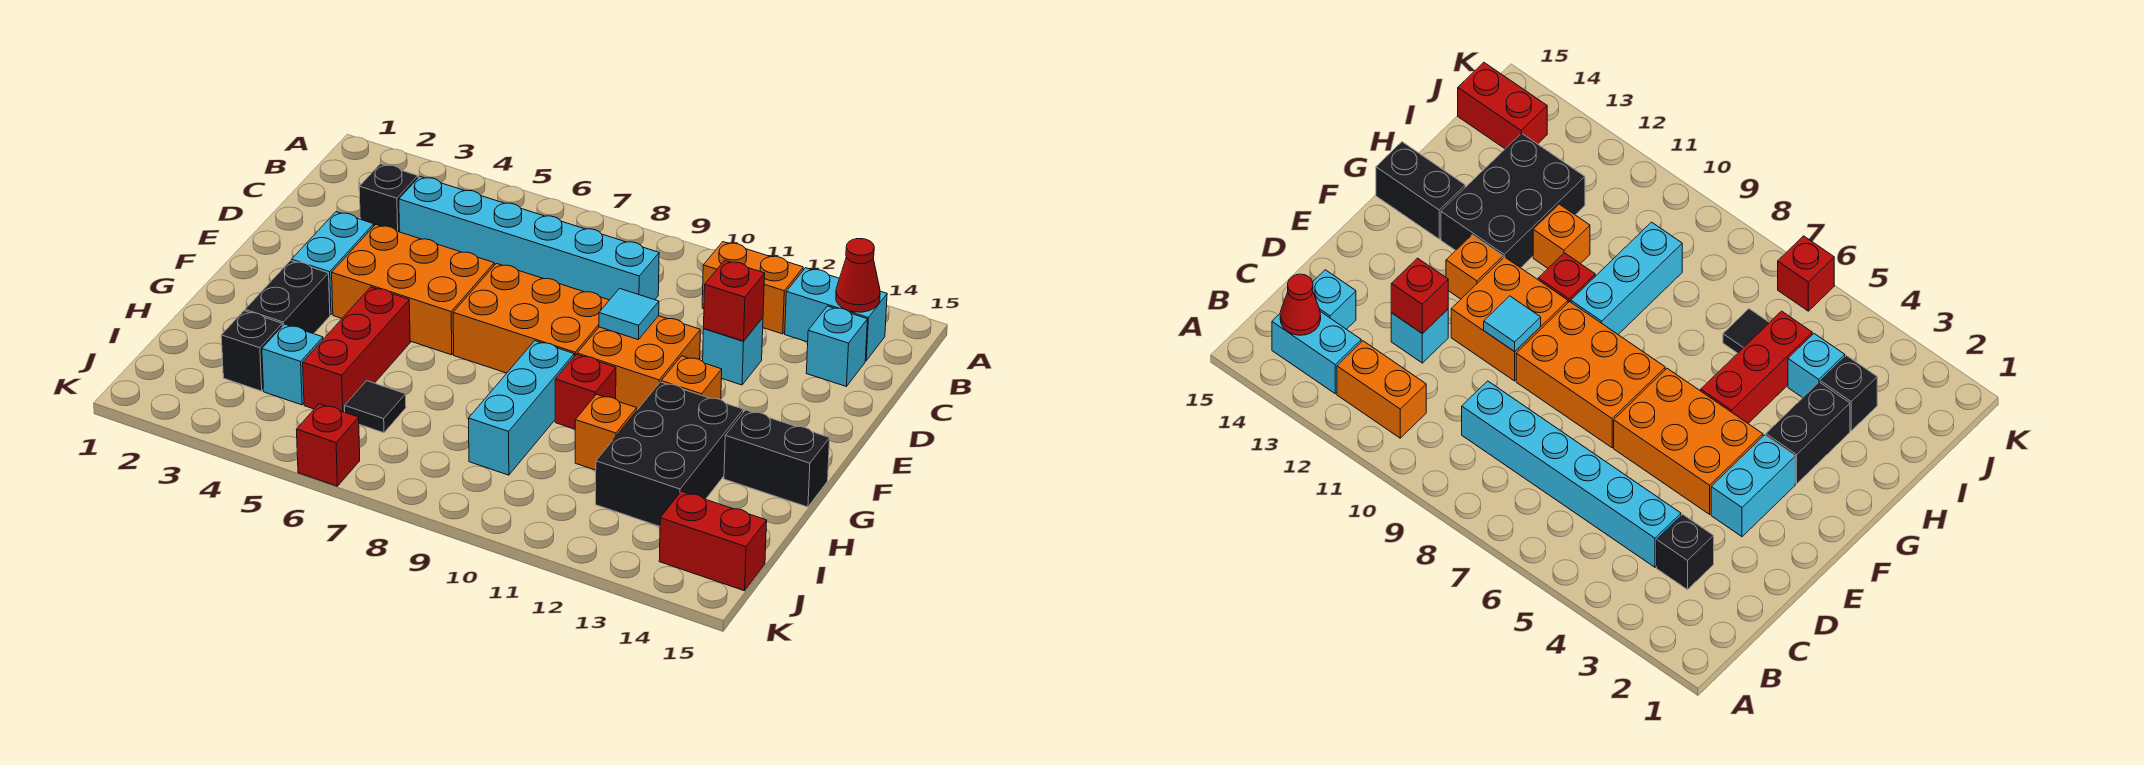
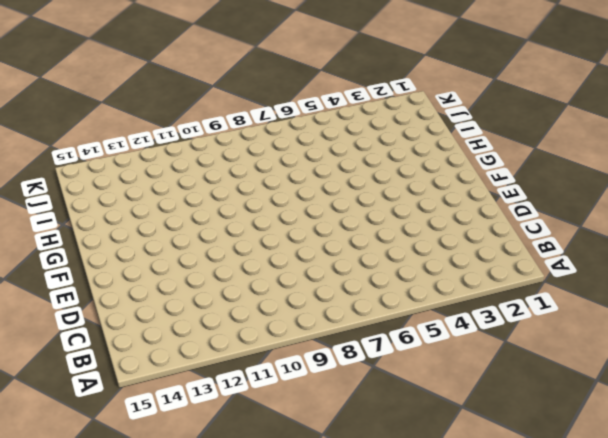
none -> orange 1x2 brick [702,242,803,334]
none -> cyan 1x2 brick [785,268,887,361]
none -> black 1x1 brick [359,164,418,232]

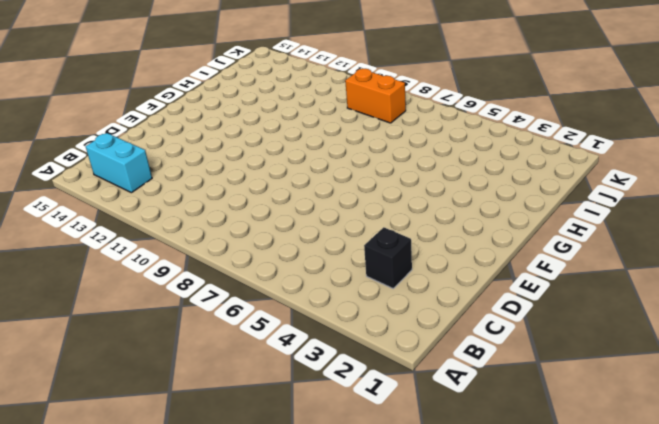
orange 1x2 brick [345,69,406,123] -> orange 1x2 brick moved to [702,242,803,334]
none -> cyan 1x6 brick [399,176,659,300]
none -> cyan 1x1 brick [806,306,868,387]
none -> cyan 1x1 brick [703,318,763,385]

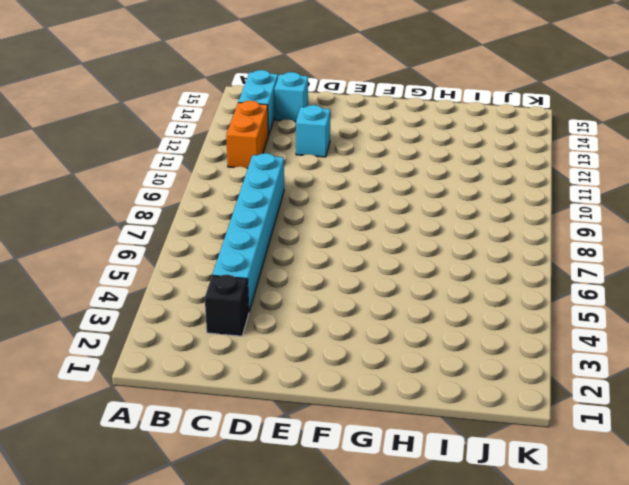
none -> cyan 1x2 brick [292,212,374,315]
none -> orange 2x3 brick [332,225,494,355]
none -> orange 2x3 brick [453,263,609,373]

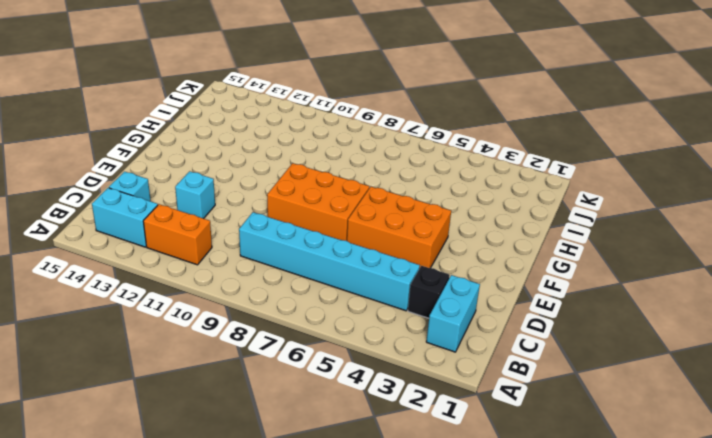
cyan 1x2 brick [426,275,480,352] -> cyan 1x2 brick moved to [292,212,374,315]
none -> orange 2x2 brick [577,316,700,410]
none -> orange 1x1 brick [661,356,722,400]
none -> black 1x2 brick [245,261,330,334]

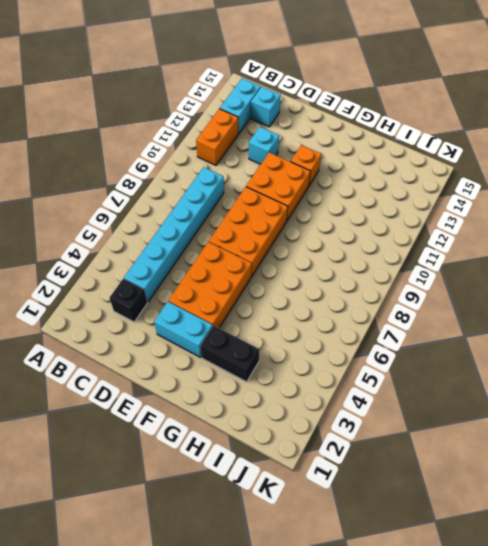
none -> red 1x3 brick [303,287,410,412]
none -> cyan 1x3 brick [469,341,574,475]
none -> red 1x1 brick [555,354,616,429]

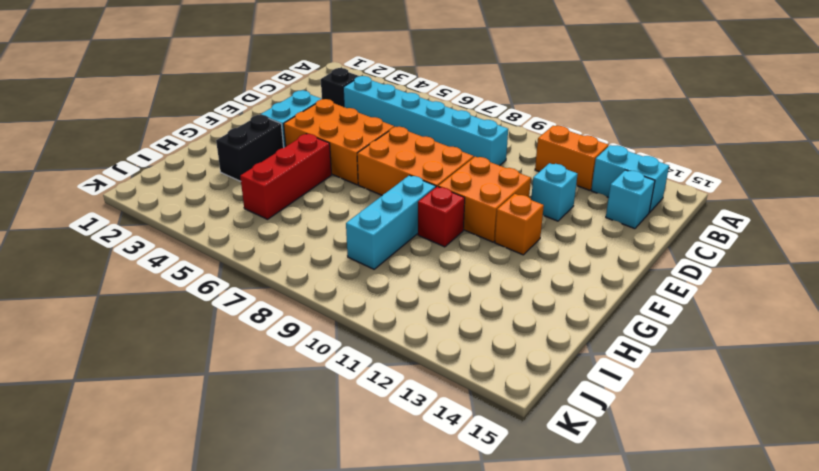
none -> black 2x3 brick [596,382,743,526]
none -> black 1x2 brick [724,410,830,507]
none -> orange 1x1 brick [575,394,637,470]

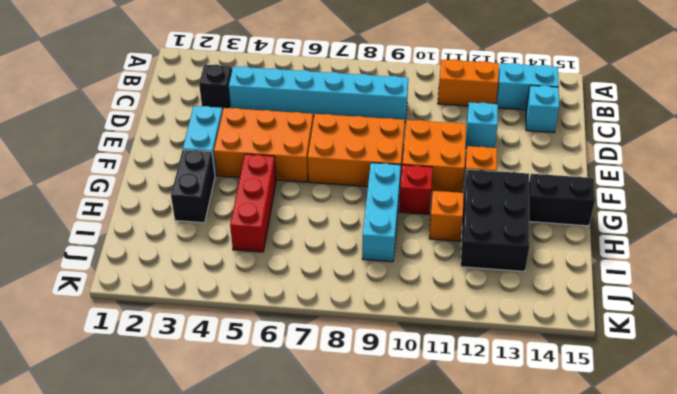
none -> black 1x1 brick [221,311,282,391]
none -> cyan 1x1 brick [262,324,323,405]
none -> black 1x1 tile [345,381,406,433]

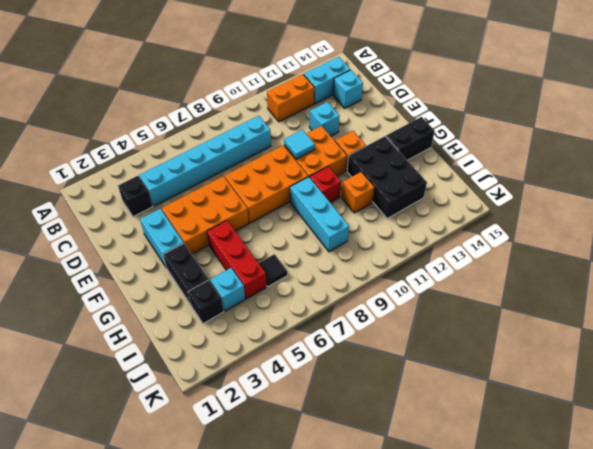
none -> red 1x2 brick [659,491,767,591]
none -> red 1x1 brick [296,404,360,486]
none -> red 1x1 cone [836,239,880,312]

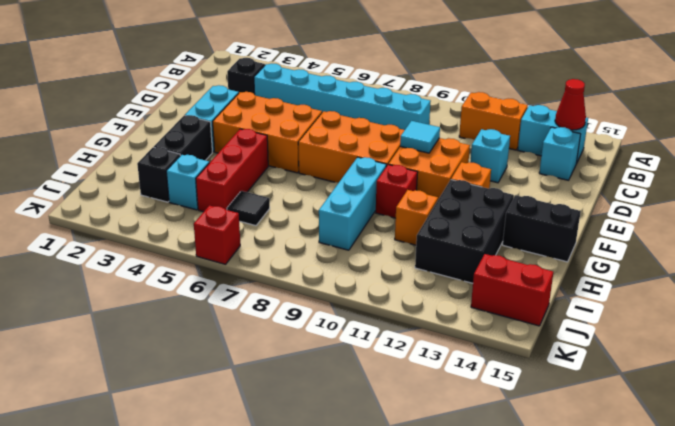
none -> red 1x1 brick [704,260,765,341]

